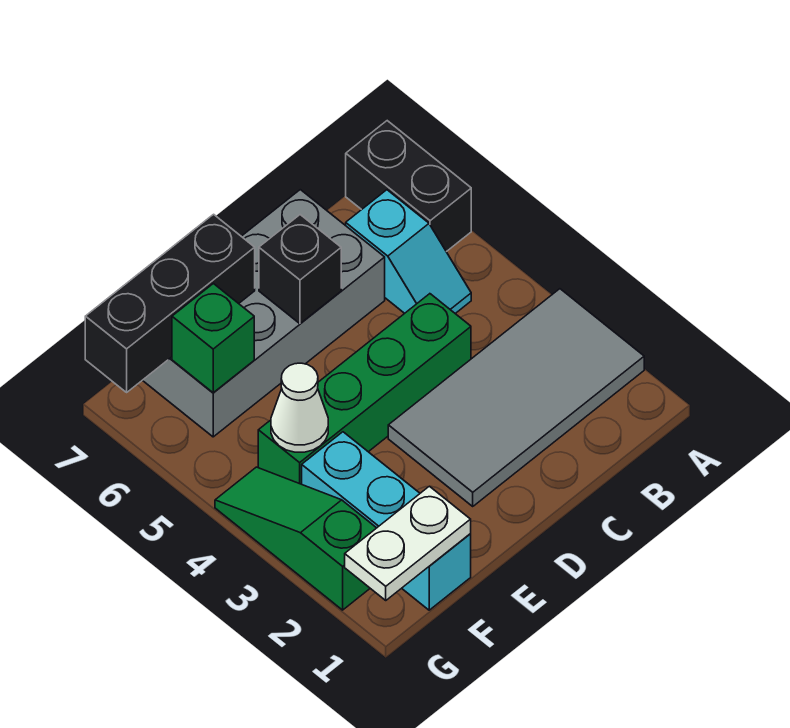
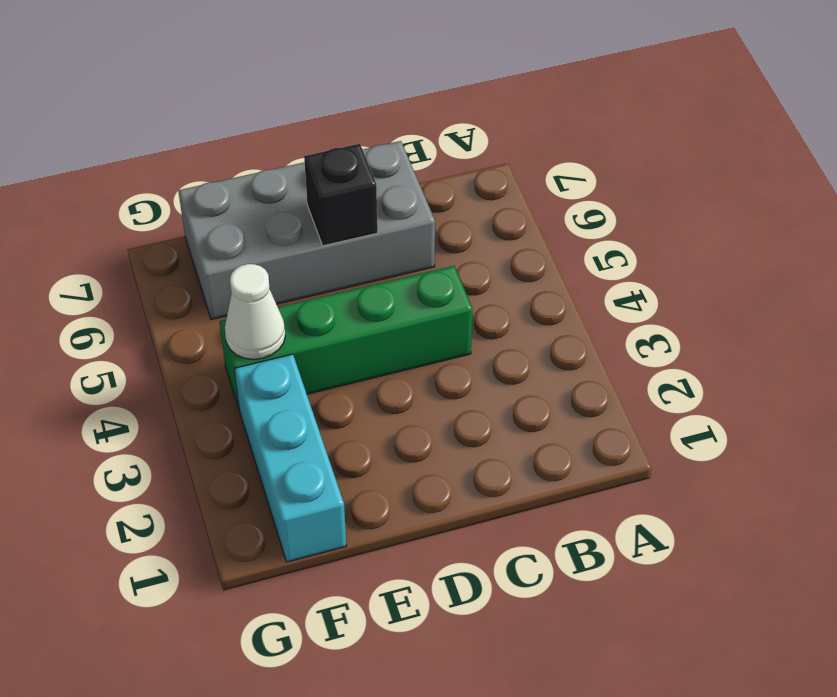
none -> grey 2x4 tile [388,289,644,506]
none -> black 1x2 brick [346,121,471,252]
none -> cyan 1x2 slope [346,190,471,313]

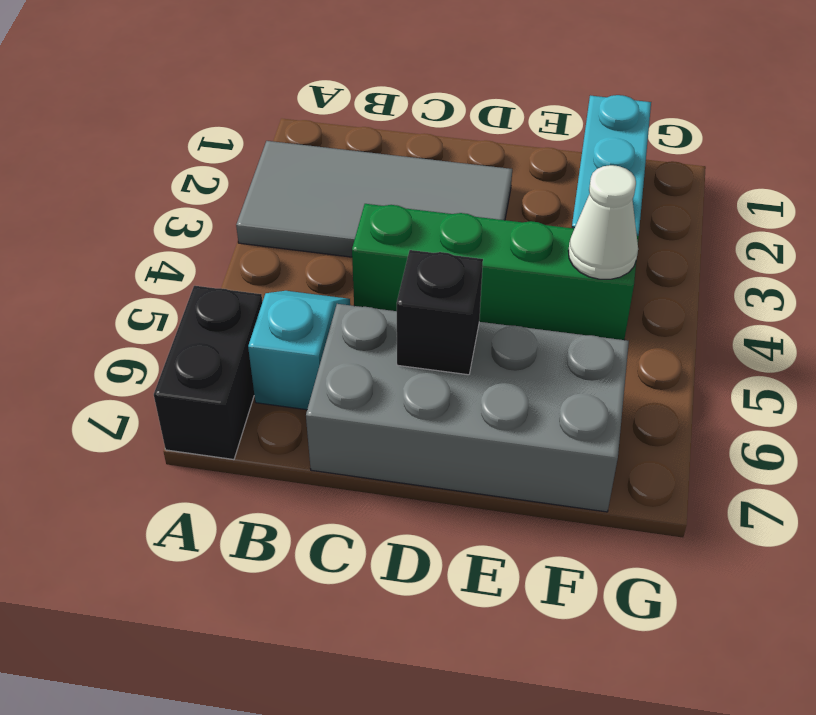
none -> green 1x3 slope [215,467,376,610]
none -> black 1x3 brick [85,214,255,392]
none -> white 1x2 plate [345,486,471,600]

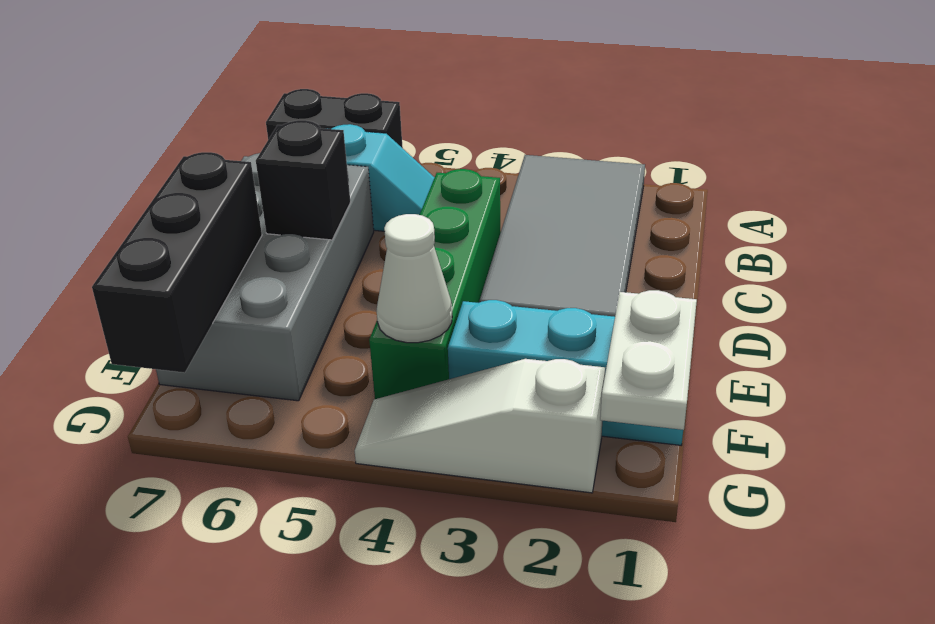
white 1x3 slope [355,359,605,493] -> green 1x3 slope [215,467,376,610]
none -> green 1x1 brick [172,284,254,393]

